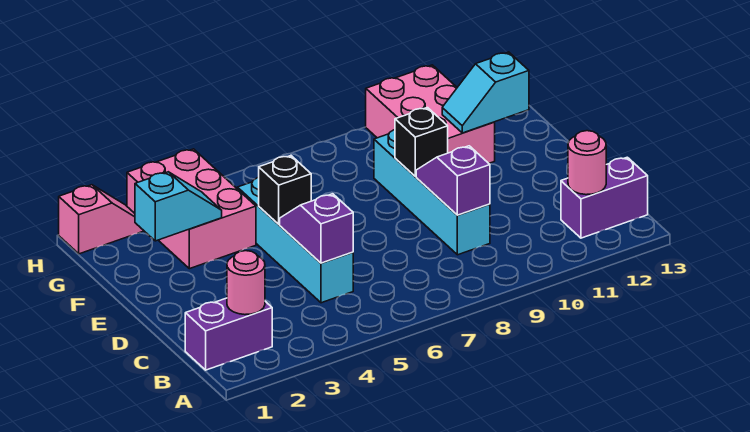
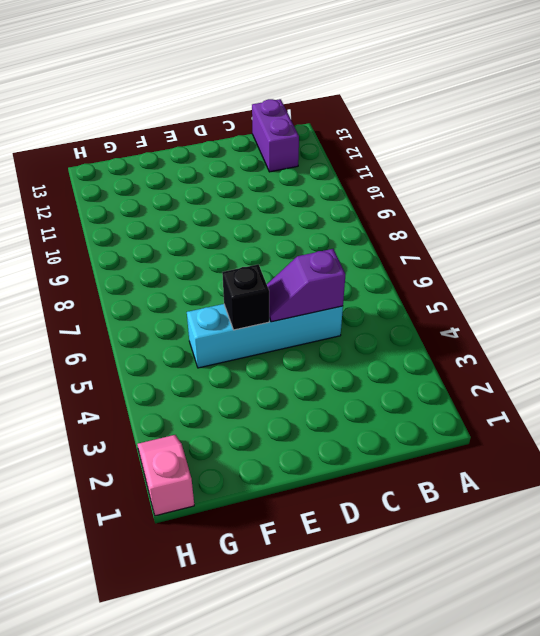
none -> purple 1x2 brick [185,298,272,370]
none -> cyan 1x4 brick [374,130,490,255]
none -> pink 2x3 brick [127,149,256,269]

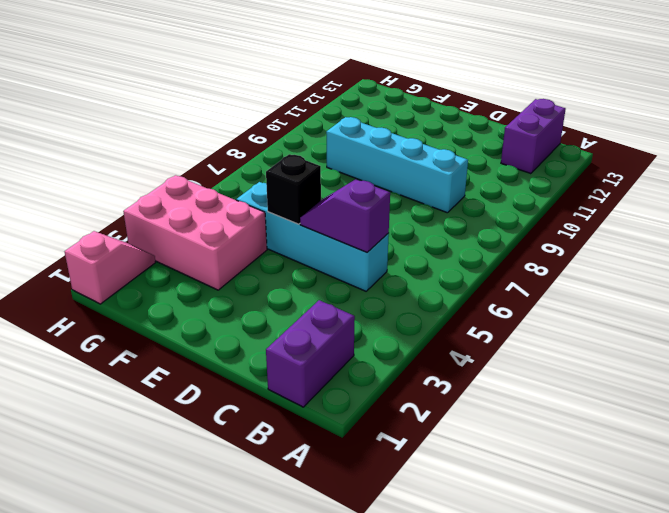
none -> pink 2x3 brick [366,65,495,163]
none -> pink 1x1 round brick [227,251,265,315]
none -> pink 1x1 round brick [568,131,606,195]

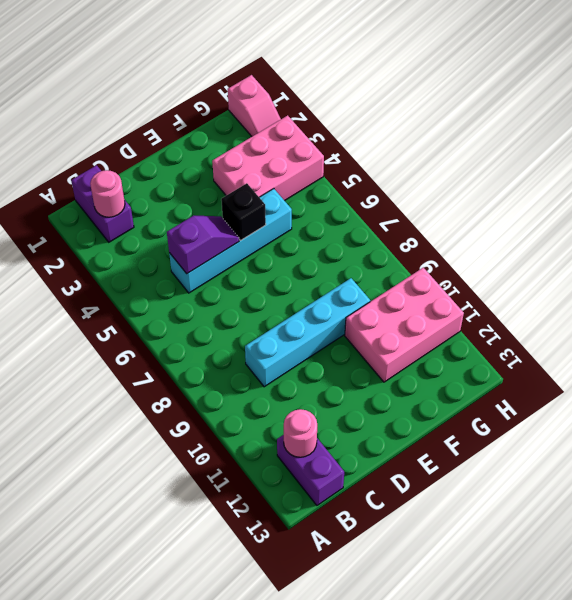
none -> purple 1x2 slope [416,146,490,215]
none -> black 1x1 brick [395,108,448,176]
none -> cyan 1x2 slope [135,172,222,241]

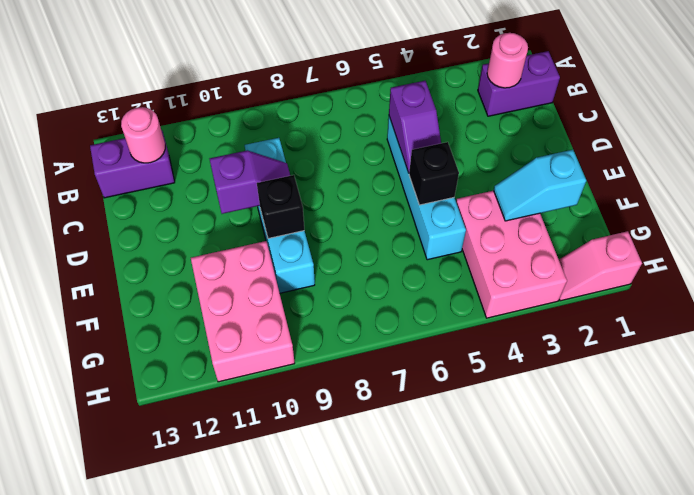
purple 1x2 slope [210,151,290,214] -> purple 1x2 slope turned to [416,146,490,215]
none -> cyan 1x2 slope [442,52,529,133]

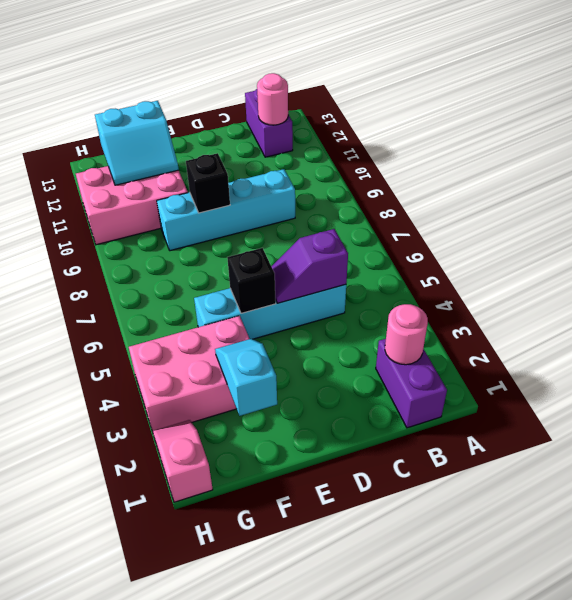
cyan 2x2 slope [95,101,179,185] -> cyan 1x2 slope [442,52,529,133]
none -> purple 1x2 slope [416,146,490,215]

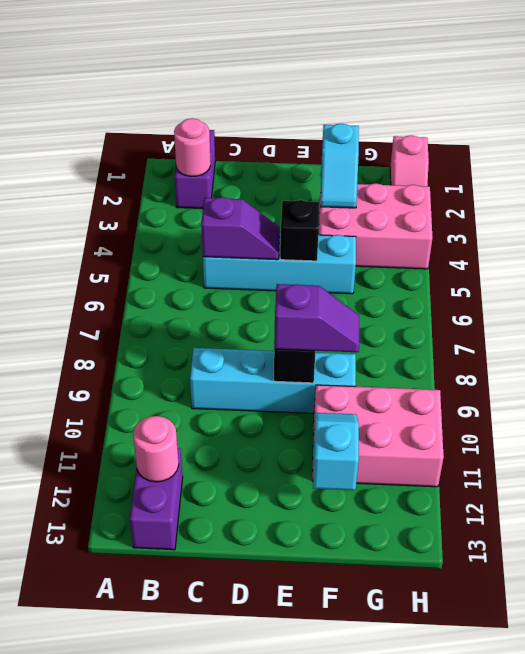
purple 1x2 slope [274,284,359,352] -> purple 1x2 slope moved to [416,146,490,215]

